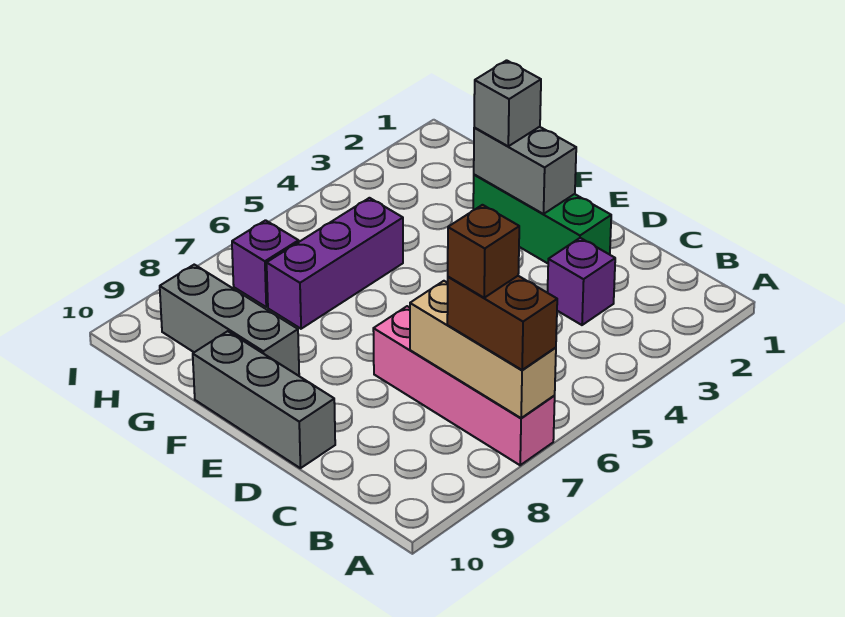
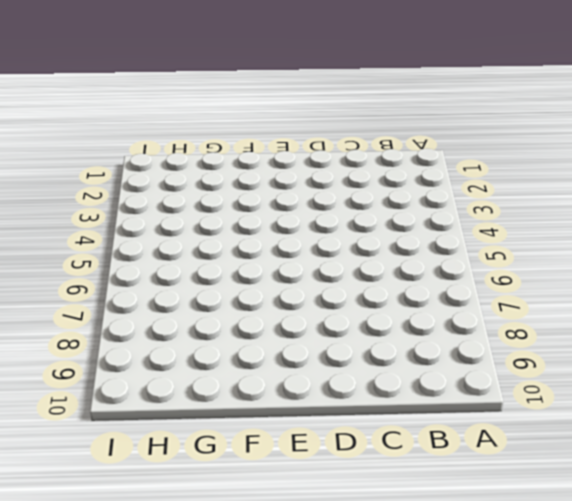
none -> pink 1x4 brick [373,306,555,465]
none -> purple 1x1 brick [548,238,615,325]
none -> green 1x3 brick [473,175,611,263]

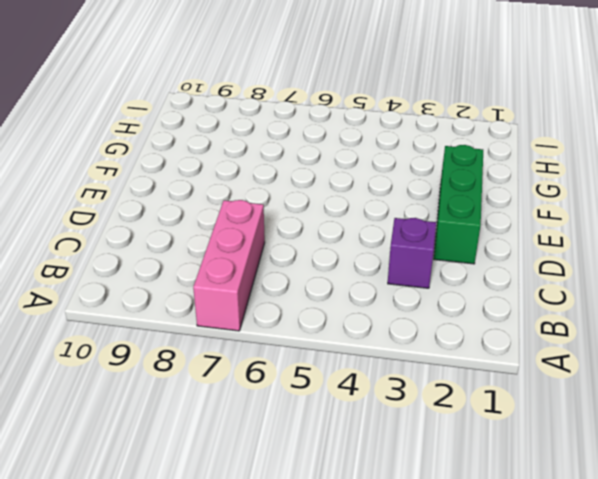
pink 1x3 brick [193,200,265,331] -> pink 1x4 brick [373,306,555,465]
none -> grey 1x3 brick [193,331,335,468]
none -> grey 1x3 brick [160,265,299,376]
none -> purple 1x3 brick [267,198,403,329]

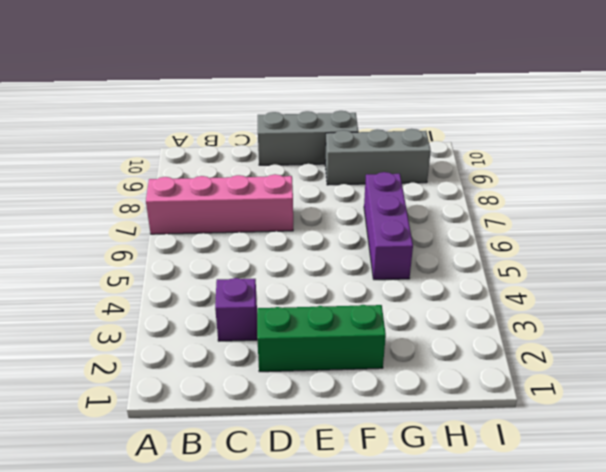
none -> purple 1x1 brick [232,220,299,307]
none -> tan 1x3 brick [410,281,556,418]
none -> grey 1x2 brick [474,127,576,214]

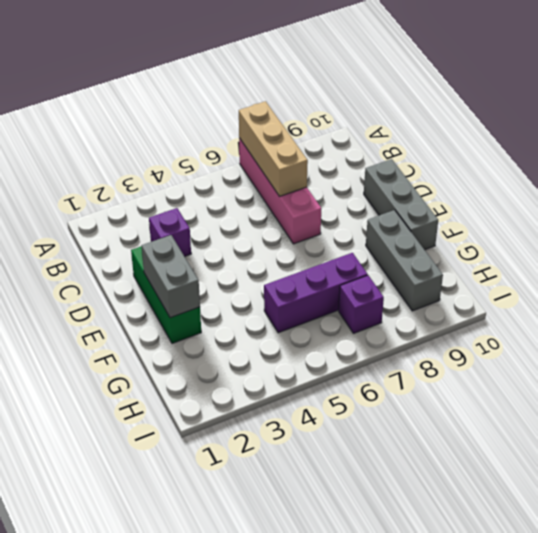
none -> brown 1x2 brick [447,276,557,370]
none -> grey 1x1 brick [474,60,541,146]
none -> brown 1x1 brick [448,205,519,298]

